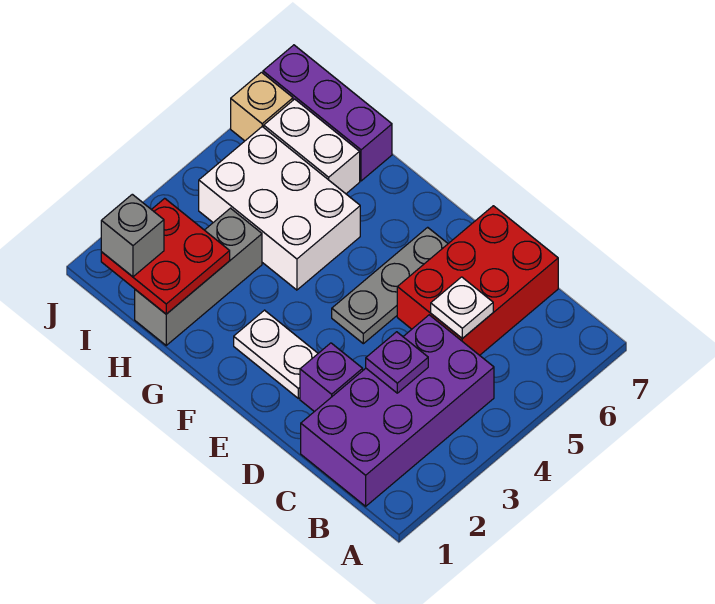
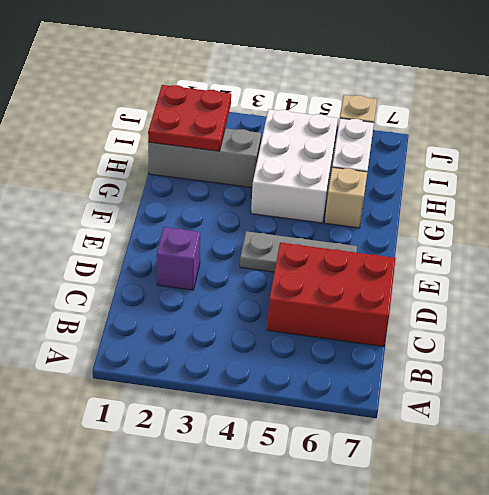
tan 1x1 brick [325,167,367,228] -> none
none -> purple 2x4 brick [301,315,494,506]
none -> white 1x2 plate [234,310,318,398]
none -> purple 1x3 brick [263,45,392,181]

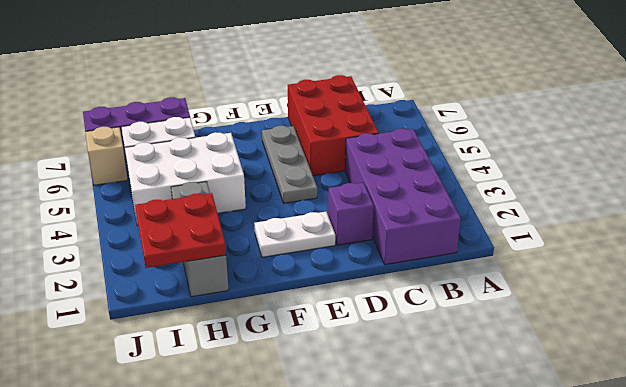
none -> purple 1x1 plate [366,332,428,393]
none -> white 1x1 plate [431,277,493,338]
none -> grey 1x1 brick [101,194,164,277]

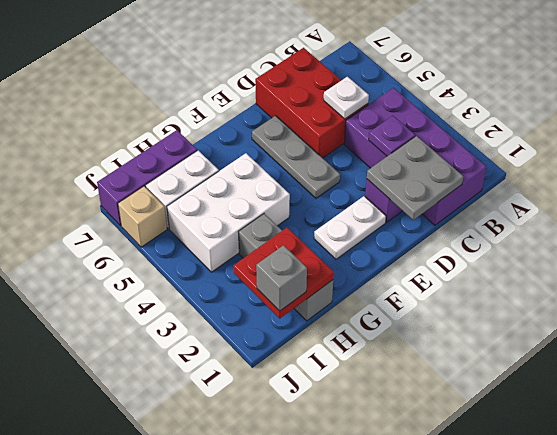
grey 2x2 plate [367,136,463,220] -> none

